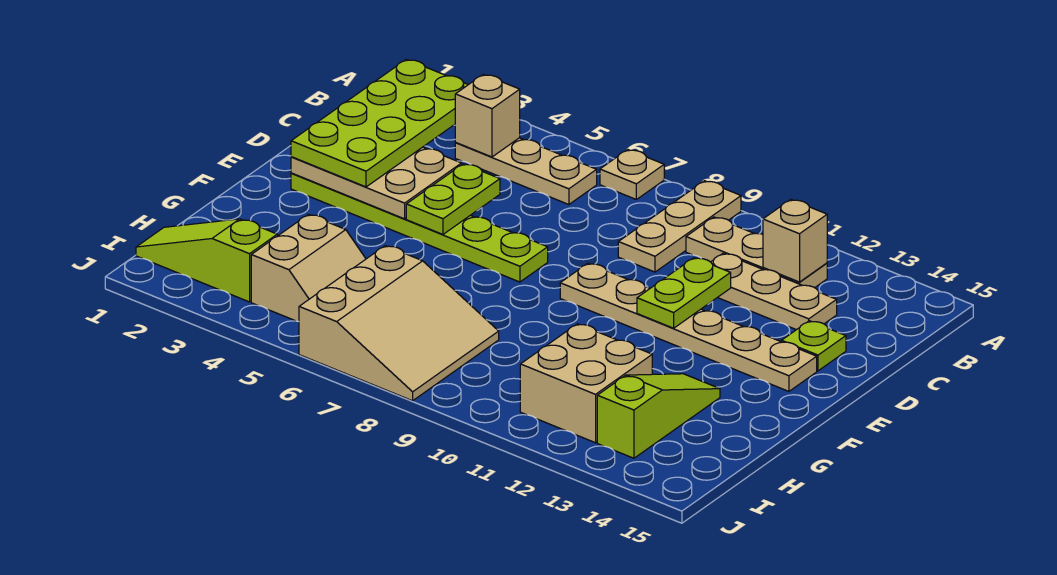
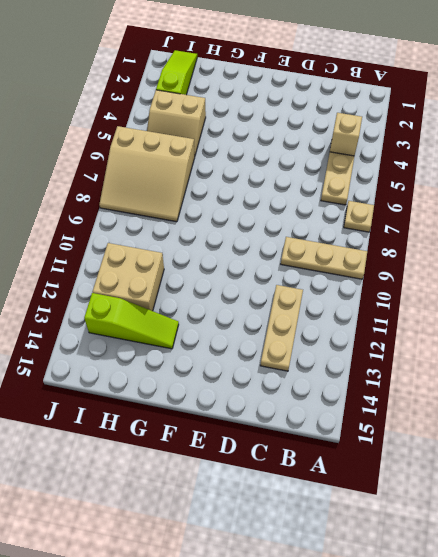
none -> tan 1x3 plate [686,217,827,288]
none -> lime 1x1 plate [782,321,846,371]
none -> lime 1x6 plate [291,173,548,282]

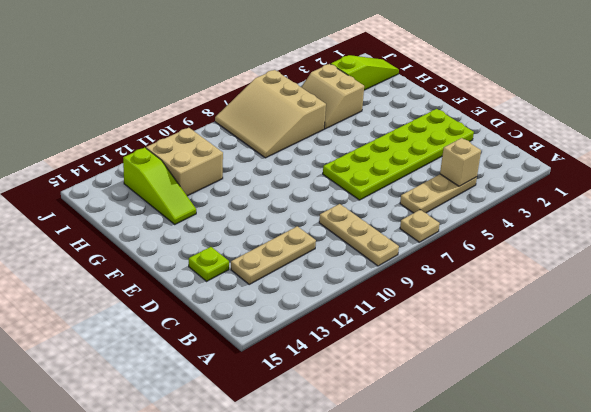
lime 2x6 plate [323,109,474,200] -> lime 1x6 plate [291,173,548,282]
none -> tan 1x3 plate [686,217,827,288]
none -> tan 1x6 plate [560,263,817,391]
none -> tan 1x1 brick [763,199,827,282]

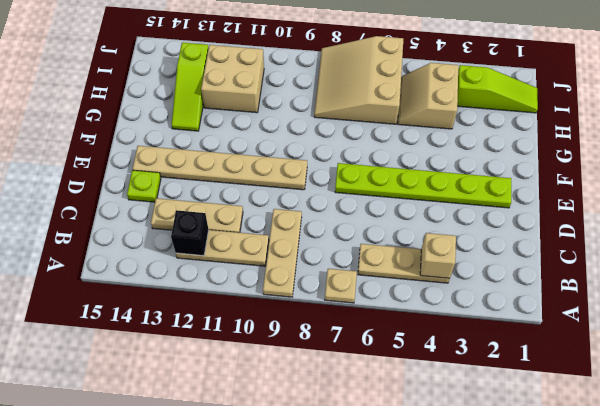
black 1x1 brick [171,210,209,256] -> tan 1x1 brick [763,199,827,282]
none -> tan 2x3 plate [291,147,461,219]
none -> lime 1x2 plate [406,164,500,234]
none -> lime 1x2 plate [637,258,731,328]

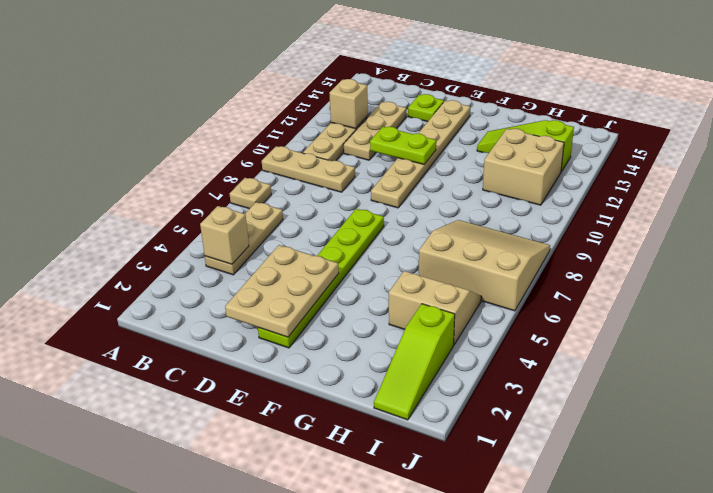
none -> lime 1x2 plate [406,164,500,234]
none -> lime 2x4 plate [291,59,468,187]

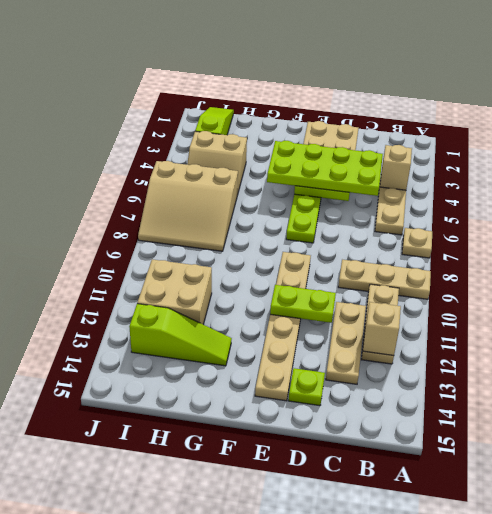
lime 2x4 plate [267,141,383,196] -> lime 2x4 plate moved to [291,59,468,187]

